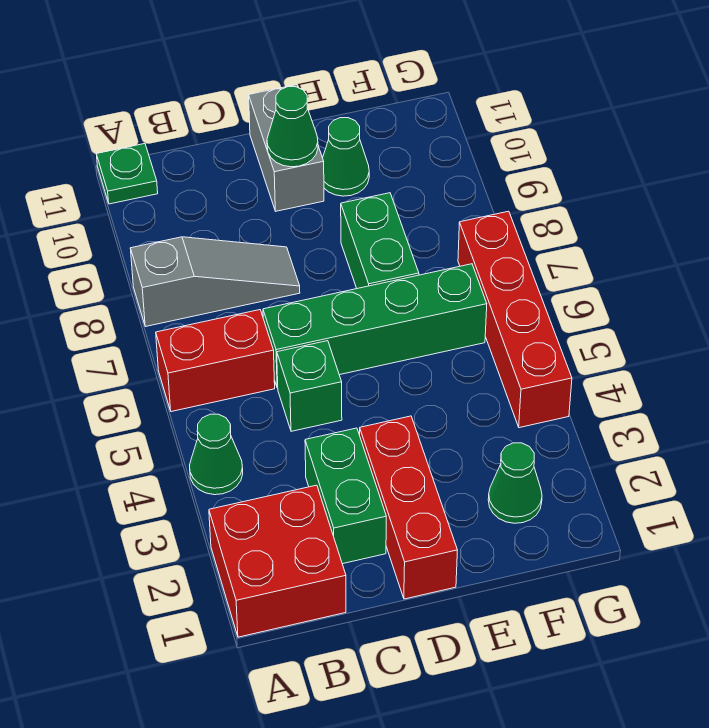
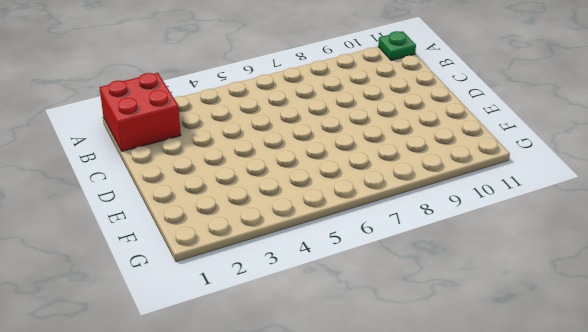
none -> green 1x1 cone [190,414,243,495]
none -> red 1x2 brick [156,310,275,412]
none -> grey 1x3 slope [130,237,300,327]

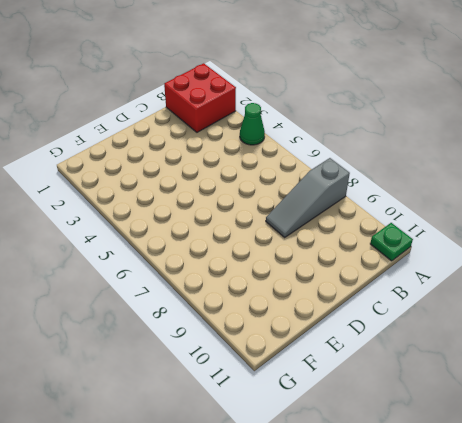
none -> red 1x2 brick [156,310,275,412]
none -> green 1x2 brick [305,428,386,564]
none -> green 1x1 brick [277,341,342,431]

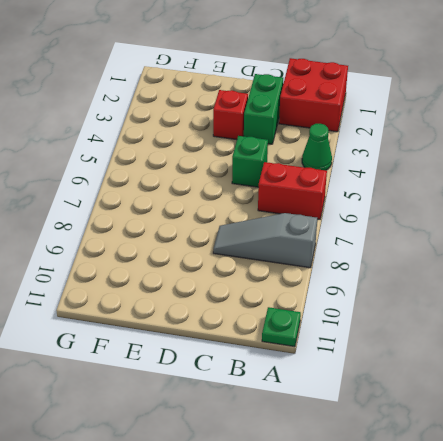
red 1x1 brick [213,90,248,140] -> red 1x3 brick [360,416,457,599]
none -> green 1x4 brick [263,264,487,388]
none -> grey 1x2 brick [249,85,324,211]
none -> green 1x2 brick [341,193,419,289]

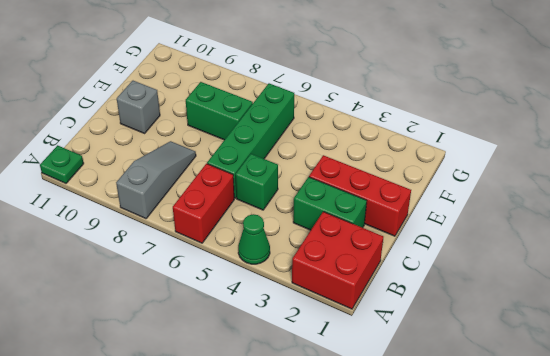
grey 1x1 brick [117,81,160,133] -> grey 1x2 brick [249,85,324,211]
none -> green 1x1 cone [323,118,369,196]
none -> green 1x1 cone [488,443,542,523]
none -> red 1x4 brick [458,211,572,428]

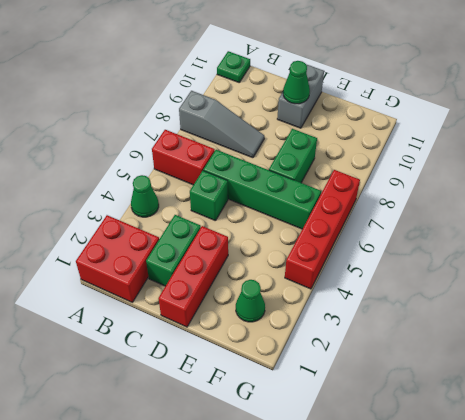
none -> green 1x1 cone [323,118,369,196]

